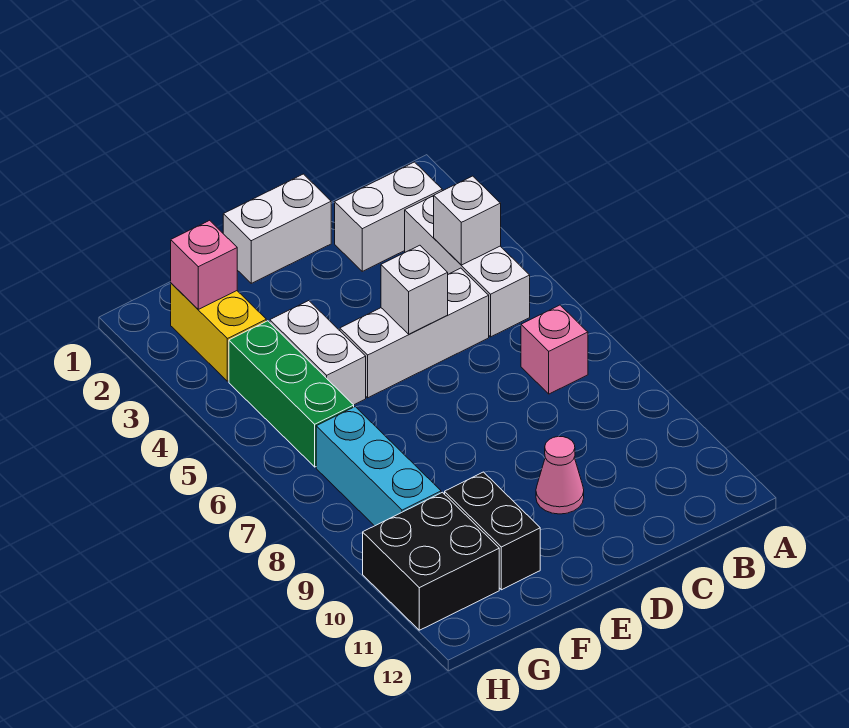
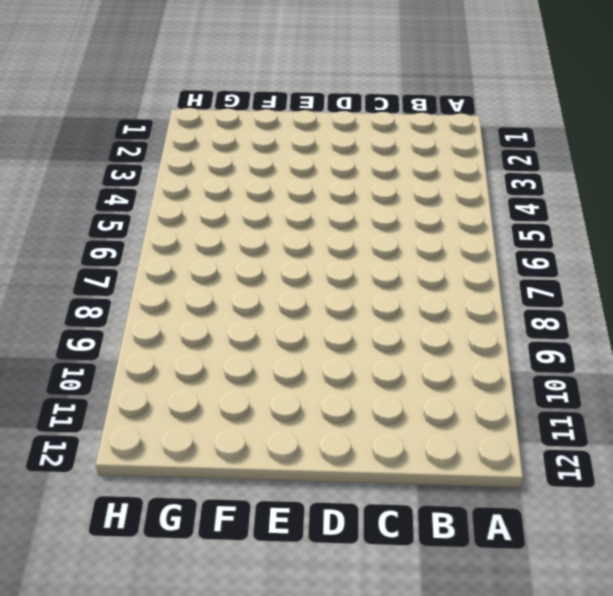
none -> white 1x2 brick [335,162,442,271]
none -> white 1x3 brick [405,196,530,337]
none -> pink 1x1 brick [521,305,588,394]

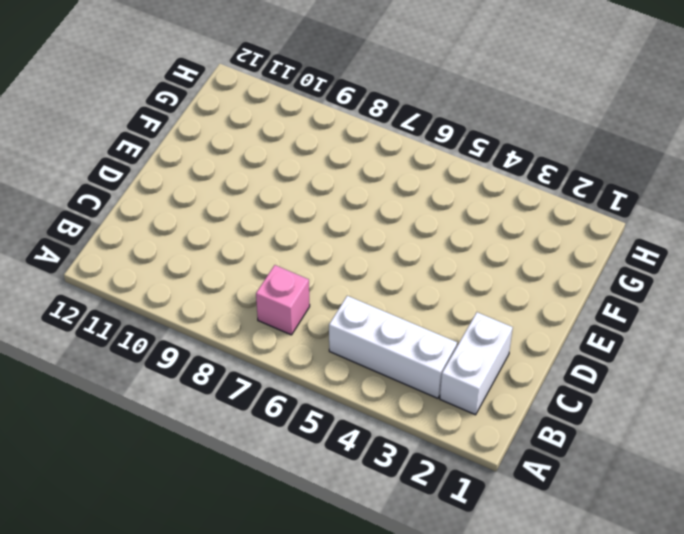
none -> white 1x3 brick [340,268,489,398]
none -> white 1x2 brick [223,174,331,283]
none -> pink 1x1 cone [536,437,584,514]

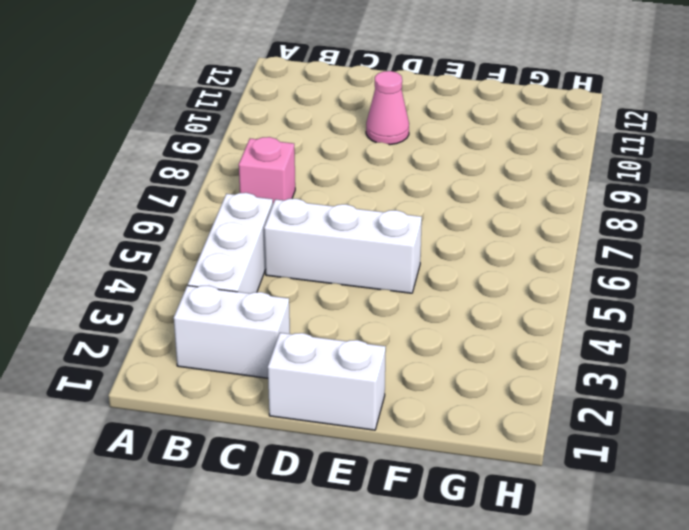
none -> white 1x2 brick [270,301,366,405]
none -> black 1x2 brick [445,472,540,590]
none -> yellow 1x2 brick [171,283,266,381]

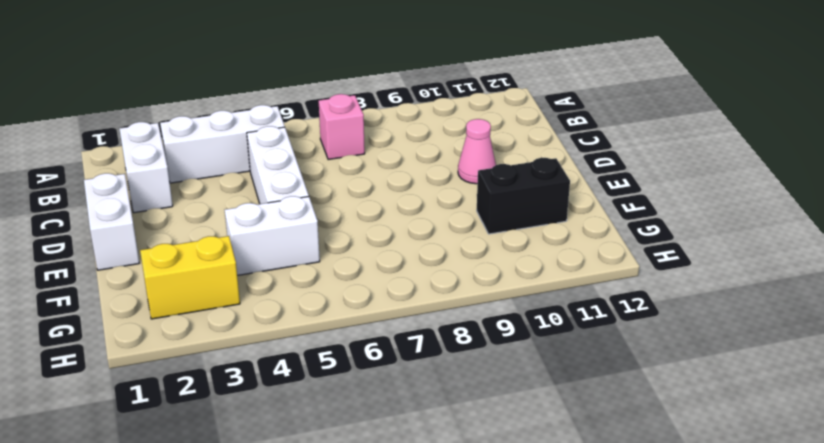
none -> green 1x3 brick [229,321,354,467]
none -> cyan 1x3 brick [316,407,441,526]
none -> black 2x2 brick [363,492,499,630]

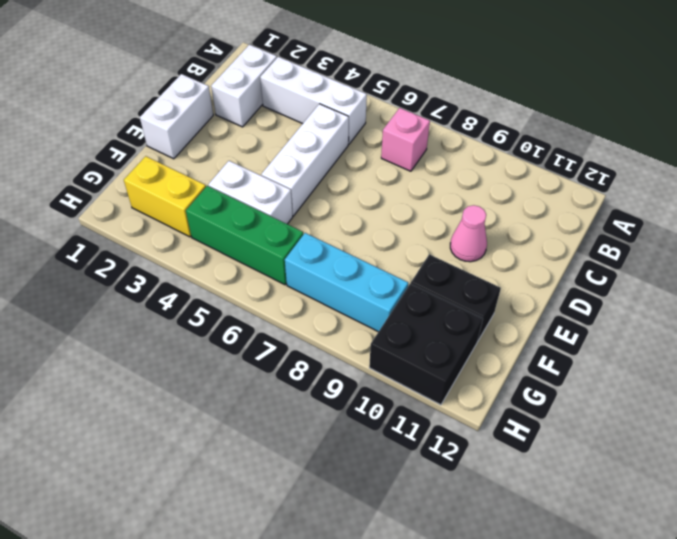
none -> white 1x1 brick [434,176,501,265]
none -> white 1x1 brick [381,245,448,334]
none -> pink 1x1 brick [171,220,237,309]

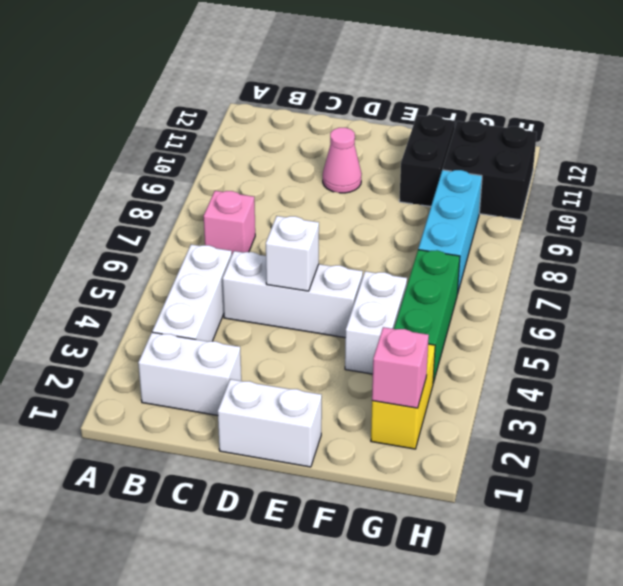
none -> white 1x1 brick [434,176,501,265]

